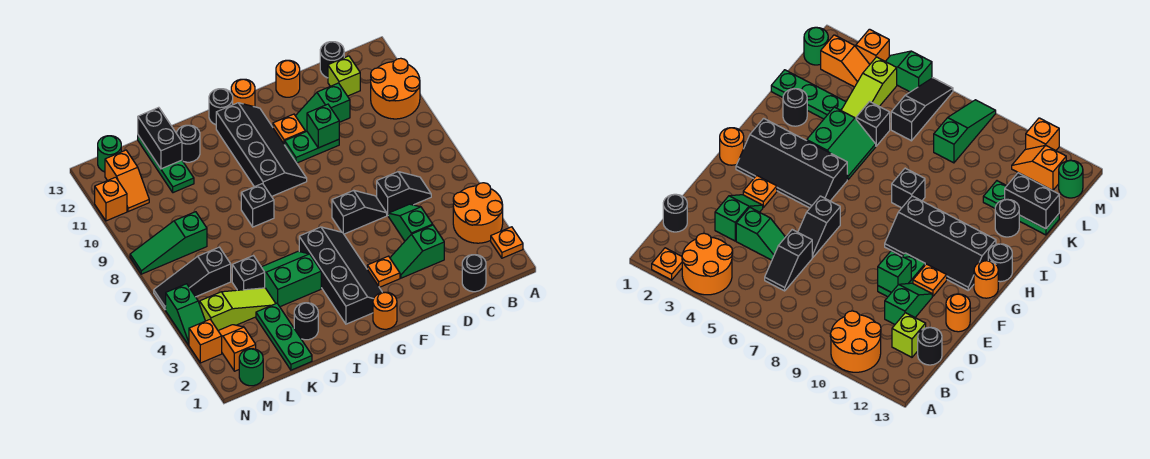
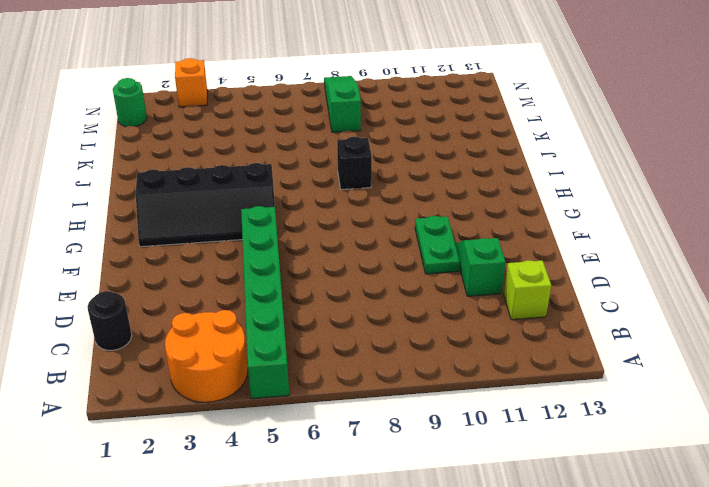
green 1x6 brick [241,206,289,399] -> green 1x2 slope [388,204,433,241]
none -> orange 1x1 plate [491,227,523,258]
none -> orange 2x2 round brick [371,58,420,119]
none -> black 1x2 slope [377,172,431,215]
none -> black 1x1 round brick [320,42,344,78]

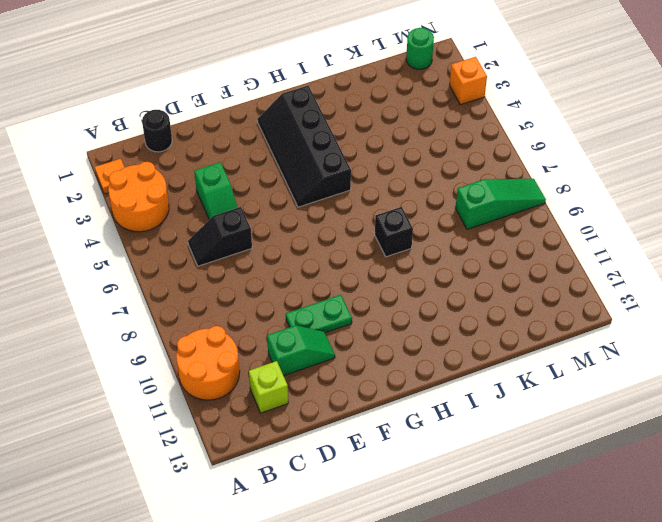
none -> black 1x1 round brick [320,42,344,78]
none -> green 1x2 slope [390,225,444,278]
none -> black 1x2 slope [332,190,387,234]
none -> orange 1x1 round brick [276,60,300,97]

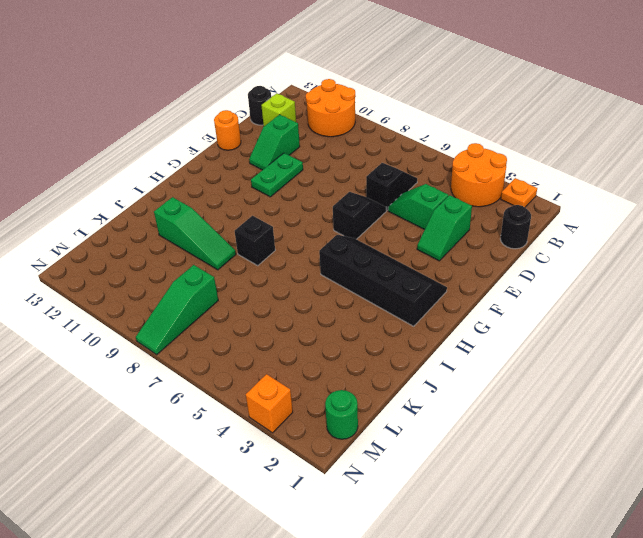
green 1x3 slope [154,197,236,270] -> none
none -> orange 1x1 plate [367,256,400,287]
none -> orange 1x1 plate [273,114,305,145]
none -> orange 1x1 round brick [373,292,397,329]
none -> black 2x4 slope [216,103,307,196]

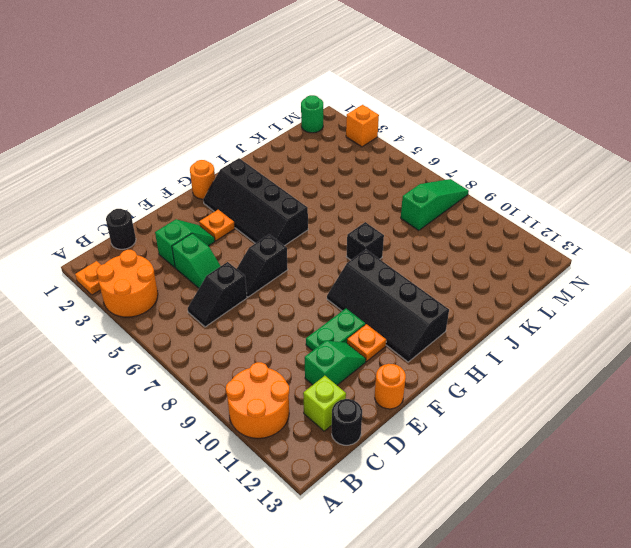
none -> orange 1x1 round brick [231,79,255,107]
none -> black 1x1 round brick [209,89,233,125]
none -> green 2x2 slope [262,251,321,307]
none -> black 1x1 round brick [294,303,318,340]

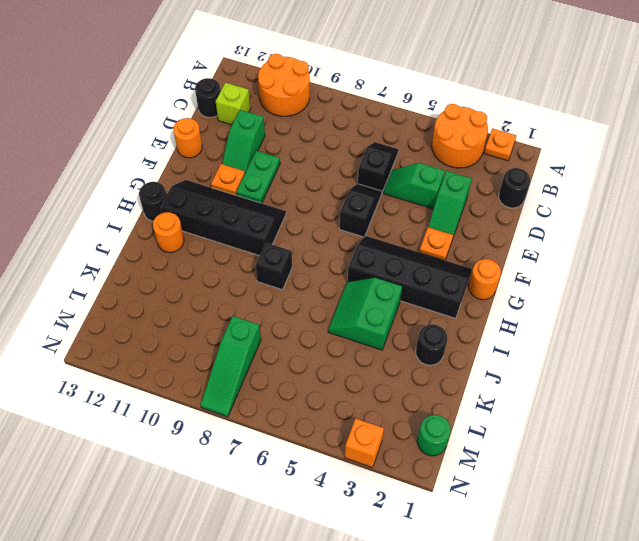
orange 1x1 round brick [153,212,184,253] -> orange 1x1 round brick moved to [231,79,255,107]
none -> black 1x1 round brick [176,125,200,162]
none -> green 1x3 plate [256,303,312,370]
none -> lime 1x3 slope [200,288,276,330]
none -> black 1x1 brick [232,256,265,290]

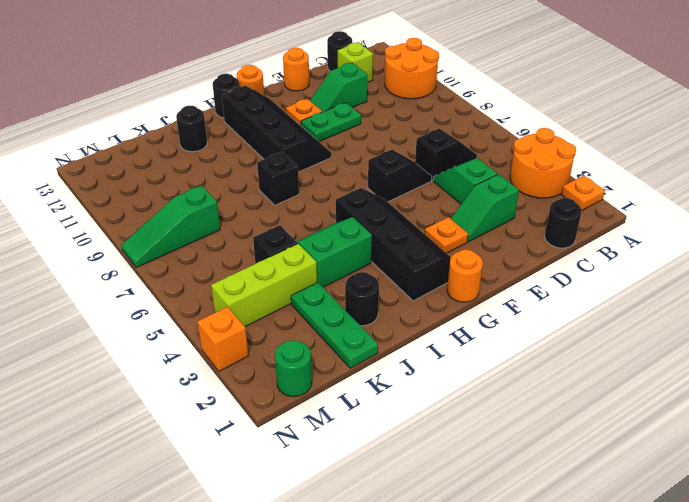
lime 1x3 brick [211,244,317,327] -> lime 1x3 slope [200,288,276,330]
none -> green 1x3 plate [138,136,194,193]
none -> black 1x3 slope [154,247,231,310]
none -> orange 1x2 slope [218,325,256,371]
none -> orange 1x2 slope [105,150,149,212]

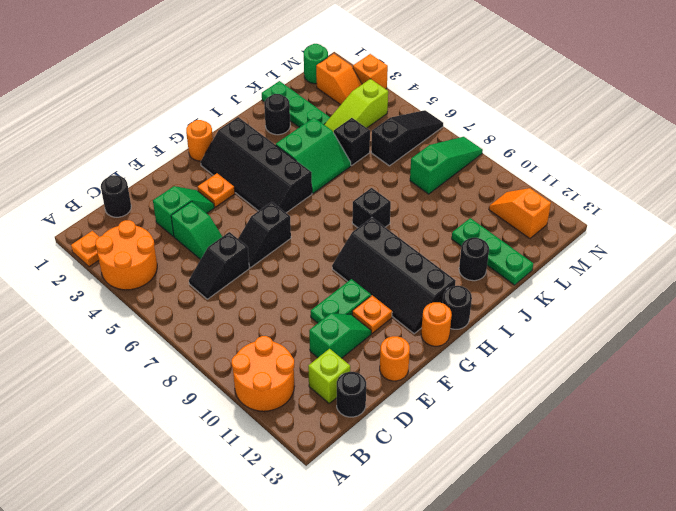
none -> green 1x1 round brick [98,136,121,172]
none -> green 1x2 slope [166,284,205,345]
none -> orange 1x1 brick [95,177,127,221]
none -> green 1x1 brick [307,104,339,148]

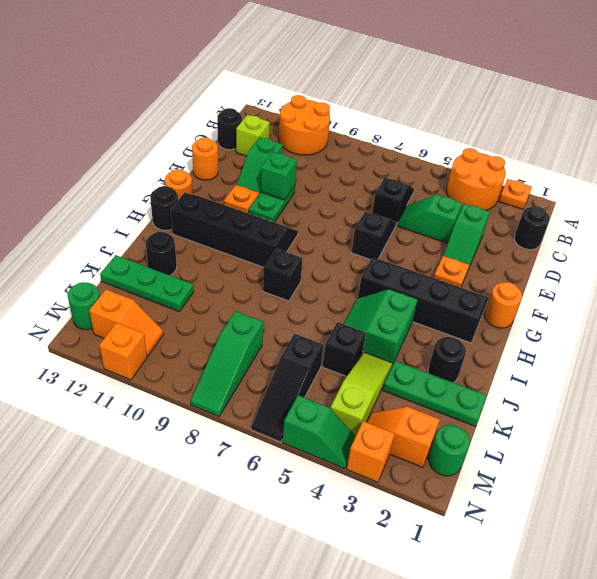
none -> black 1x2 brick [138,107,182,169]

